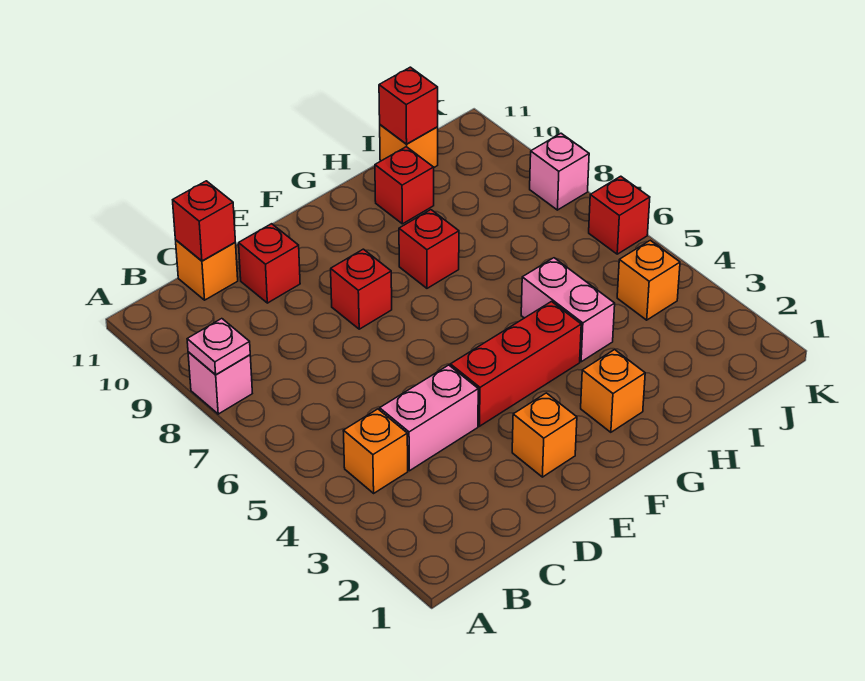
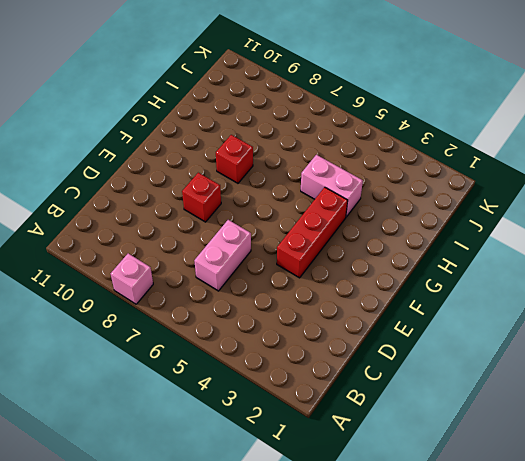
pink 1x2 brick [194,220,251,291] -> pink 1x2 brick moved to [380,365,478,471]
none -> orange 1x1 brick [343,409,408,493]
none -> orange 1x1 brick [176,240,238,300]
none -> red 1x1 brick [239,224,300,303]

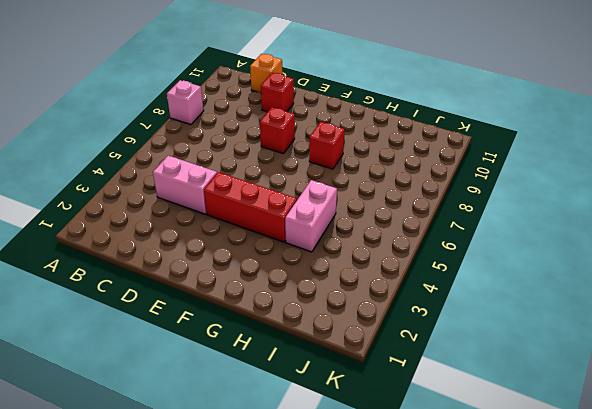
none -> orange 1x1 brick [343,409,408,493]
none -> orange 1x1 brick [512,393,577,477]
none -> orange 1x1 brick [581,350,645,432]

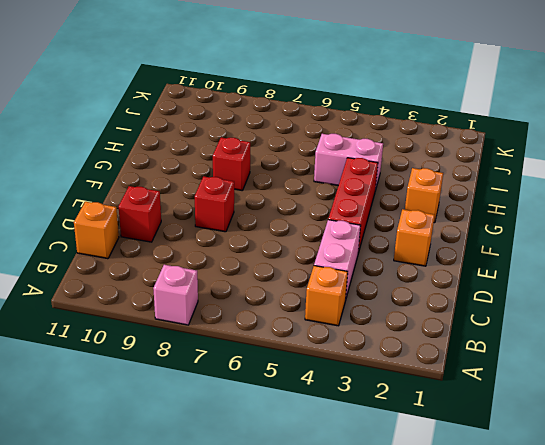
none -> red 1x1 brick [375,147,434,224]
none -> orange 1x1 brick [380,125,438,167]
none -> orange 1x1 brick [617,240,680,320]

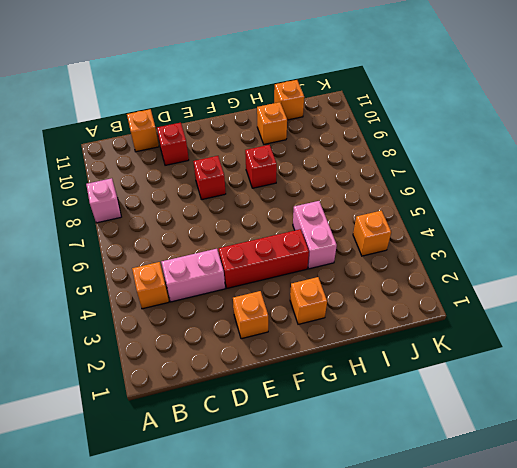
orange 1x1 brick [257,102,287,144] -> red 1x1 brick [375,147,434,224]
none -> red 1x1 brick [589,176,650,254]
none -> pink 1x1 brick [530,133,589,210]
none -> pink 1x1 plate [187,319,250,375]

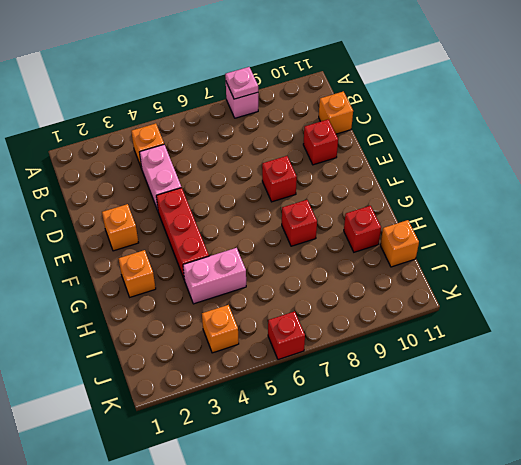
none -> pink 1x1 brick [530,133,589,210]
none -> red 1x1 brick [173,181,235,261]
none -> red 1x1 brick [379,67,438,144]

